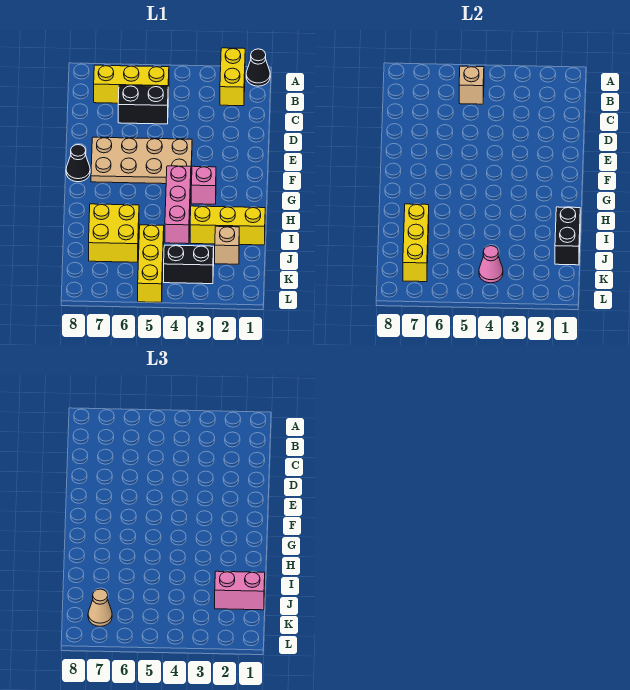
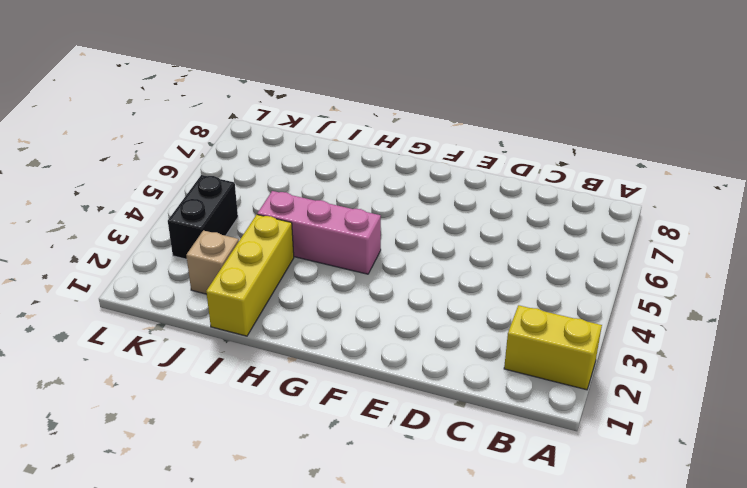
none -> black 1x1 cone [246,49,270,86]
none -> yellow 1x3 brick [94,65,169,103]
none -> black 1x2 brick [118,86,168,124]

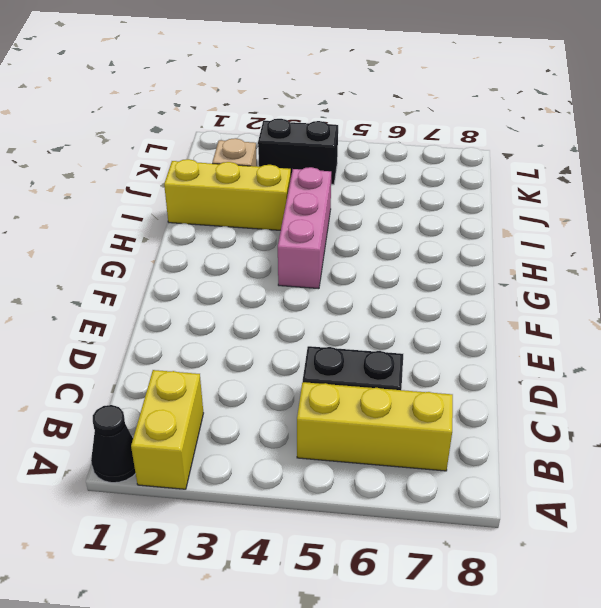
none -> tan 2x4 plate [91,137,192,184]
none -> black 1x1 cone [66,145,90,182]
none -> pink 1x1 brick [191,166,216,204]

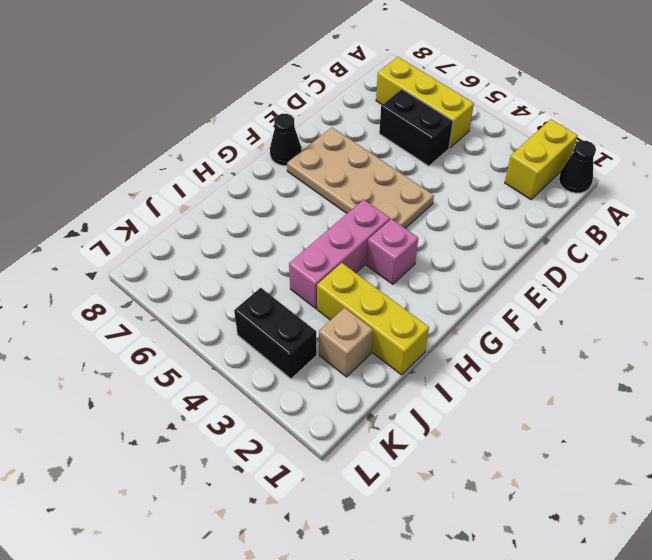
none -> yellow 2x2 brick [89,204,139,262]
none -> yellow 1x3 brick [138,225,164,302]
none -> tan 1x1 brick [459,66,484,104]

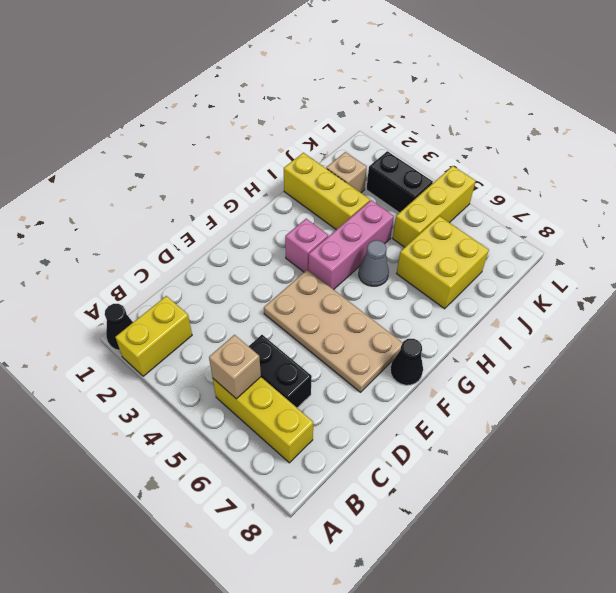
grey 1x1 cone [359,240,389,286] -> none
none -> black 1x2 brick [555,207,580,265]
none -> yellow 1x3 brick [403,204,429,282]
none -> pink 1x1 cone [479,246,503,283]

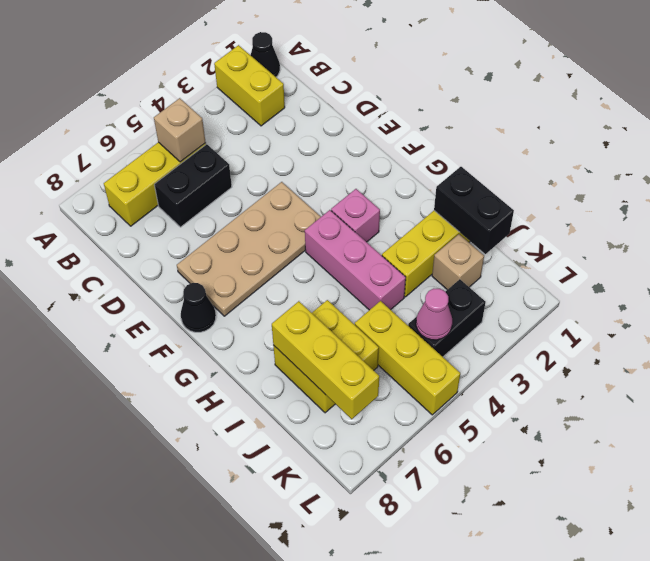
none -> pink 1x2 brick [215,571,265,610]
none -> tan 1x1 cone [88,589,112,626]

